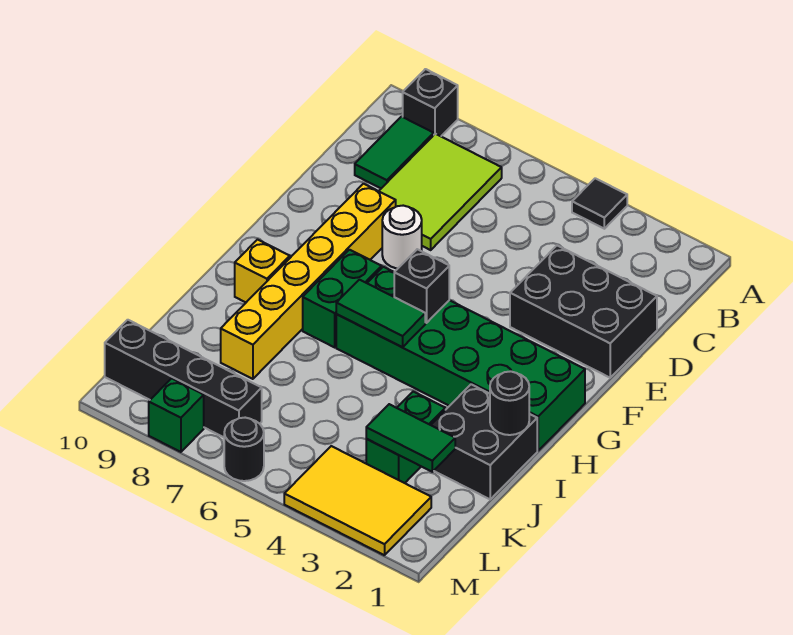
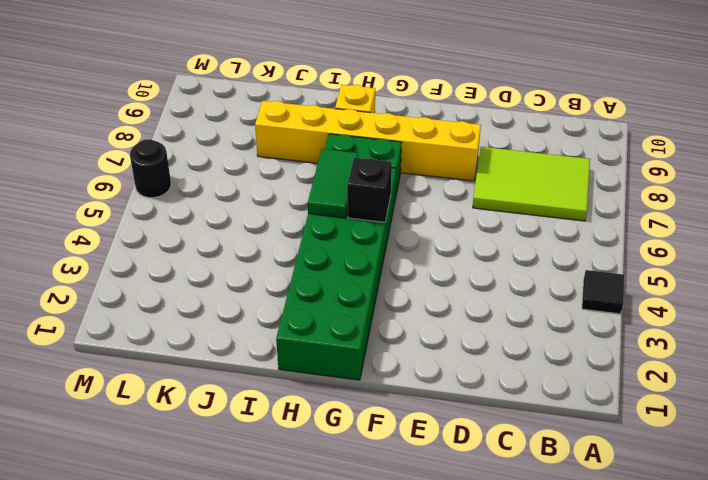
none -> black 1x1 brick [403,69,458,136]
none -> green 1x2 tile [355,117,434,188]
none -> black 2x3 brick [510,246,657,378]

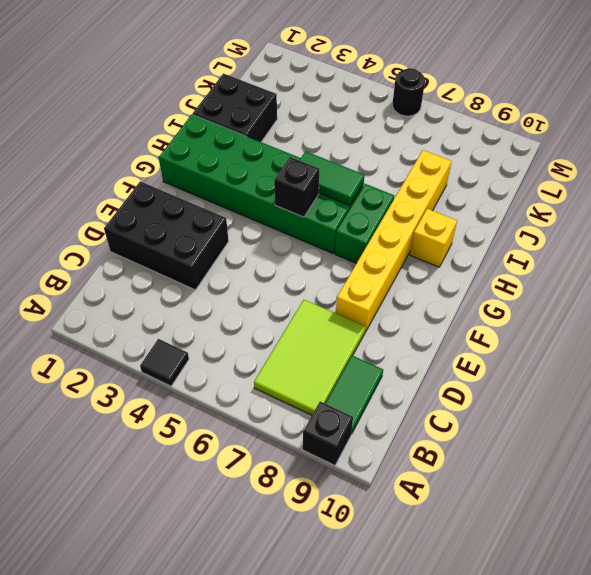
none -> white 1x1 round brick [382,206,422,269]
none -> green 1x2 brick [366,392,445,483]
none -> yellow 2x3 tile [284,446,431,555]

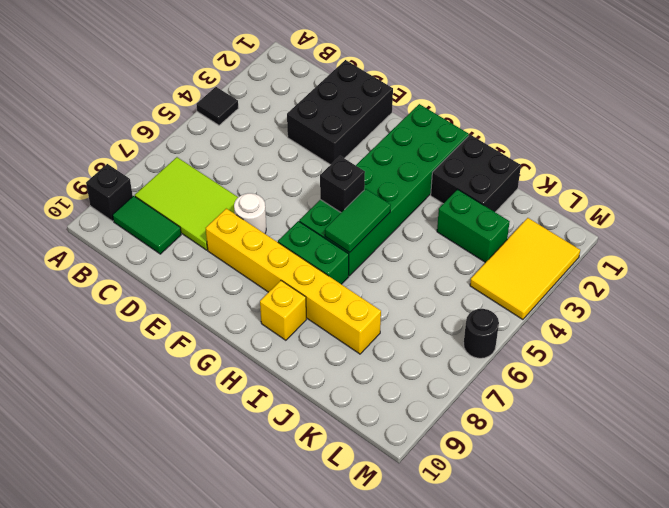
none -> black 1x4 brick [105,320,262,437]
none -> green 1x1 brick [149,378,204,452]
none -> black 1x1 round brick [490,371,529,435]

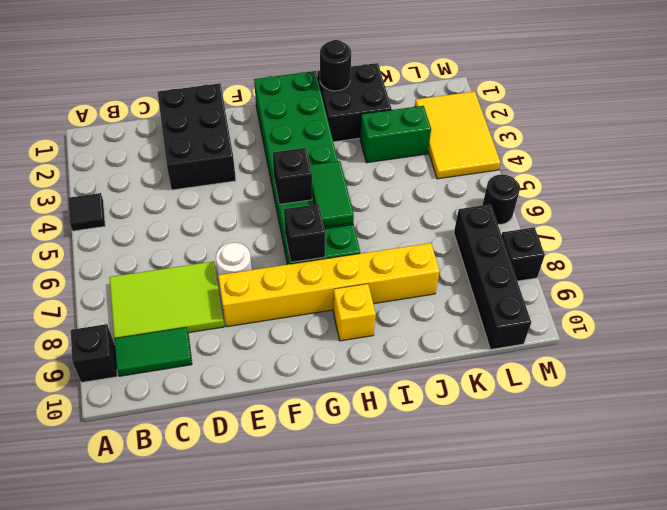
black 1x1 brick [284,204,325,262] -> none
black 1x1 brick [502,227,545,281] -> green 1x1 brick [149,378,204,452]
none -> green 1x2 tile [366,404,455,472]

